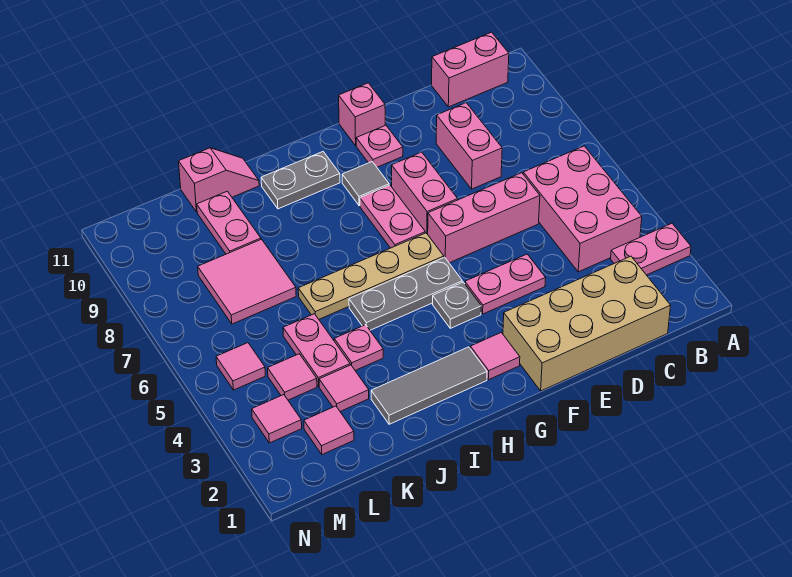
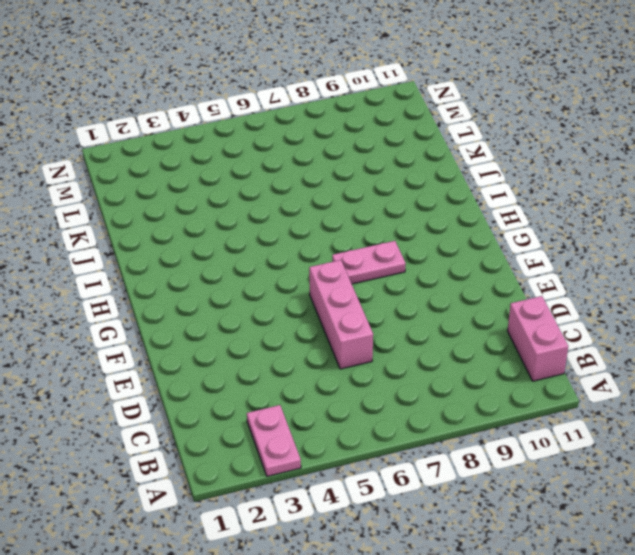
none -> pink 2x3 brick [523,146,642,272]
none -> tan 2x4 brick [503,256,671,391]
none -> pink 1x2 brick [436,103,502,189]

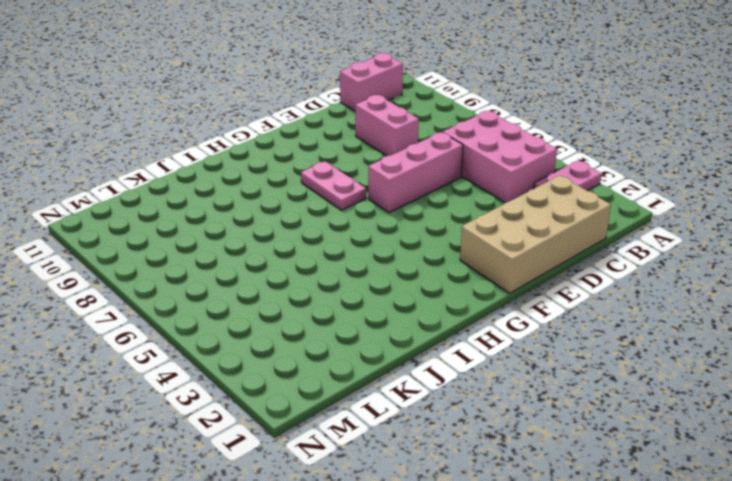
none -> pink 1x2 plate [465,254,546,314]
none -> pink 1x2 brick [392,152,458,234]
none -> pink 1x1 plate [356,125,403,167]

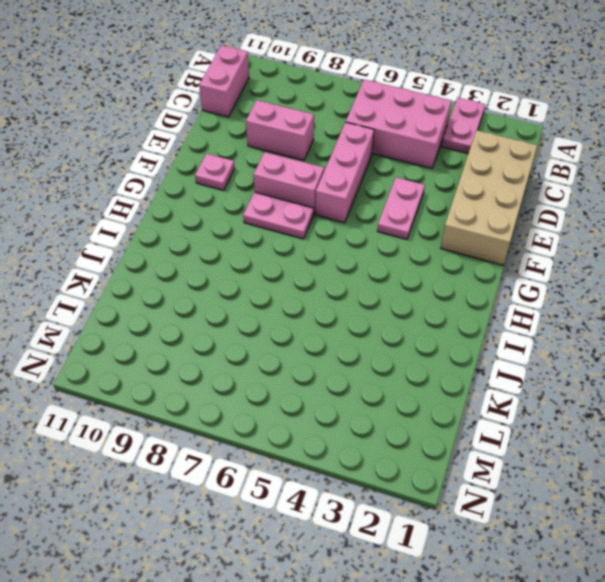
none -> pink 1x1 brick [339,83,385,145]
none -> pink 1x1 tile [470,333,520,380]
none -> grey 1x1 plate [433,282,481,328]

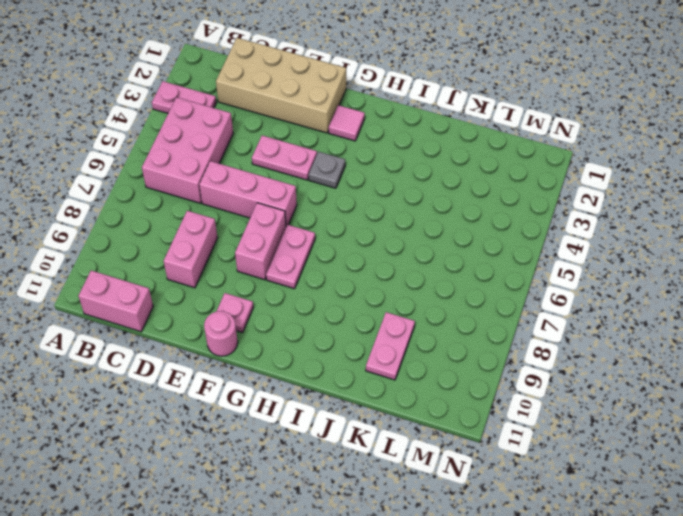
pink 1x1 round brick [204,311,238,356] -> pink 1x1 brick [339,83,385,145]
none -> grey 1x3 plate [349,257,462,330]
none -> tan 1x4 plate [298,233,444,319]
none -> grey 1x1 tile [342,162,389,206]

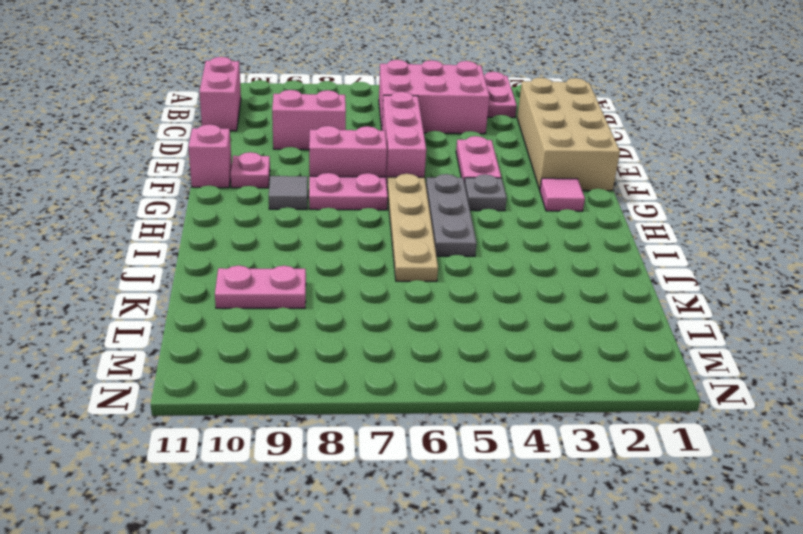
none -> grey 1x3 tile [371,347,487,424]
none -> grey 1x2 plate [261,152,340,209]
none -> pink 1x1 plate [334,325,383,370]

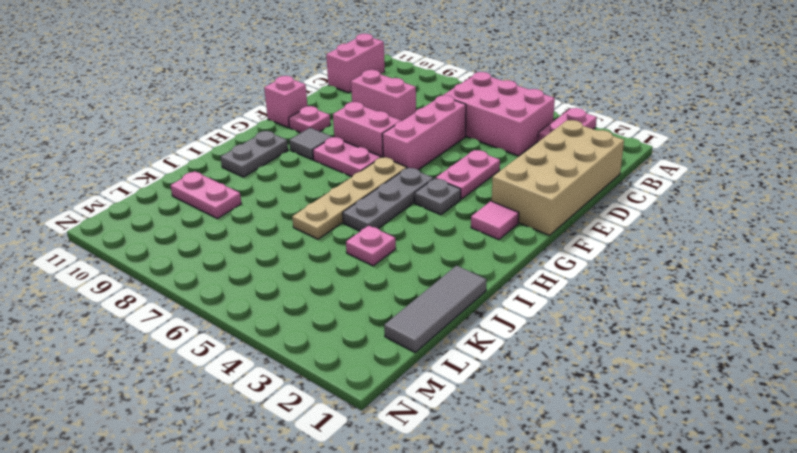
grey 1x3 tile [384,266,487,352] -> grey 1x3 tile moved to [371,347,487,424]
none -> pink 1x2 slope [179,148,259,212]
none -> pink 1x1 tile [319,365,369,411]
none -> pink 1x2 plate [283,314,350,386]

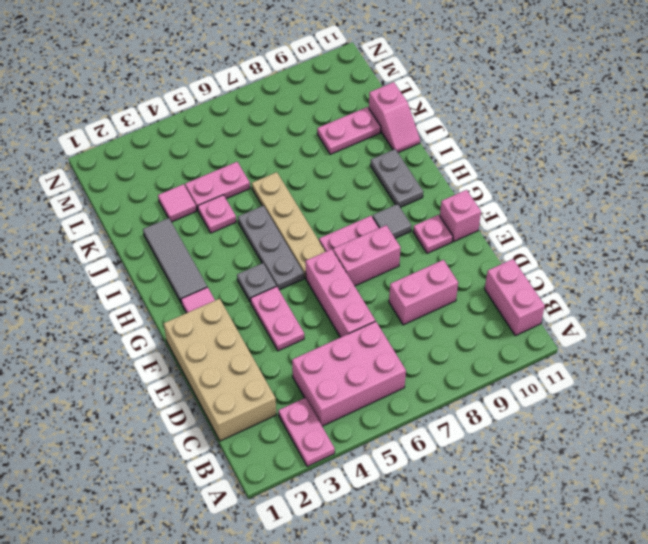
none -> pink 2x2 tile [198,239,296,324]
none -> pink 1x1 tile [304,406,354,455]
none -> pink 1x1 tile [268,354,317,400]

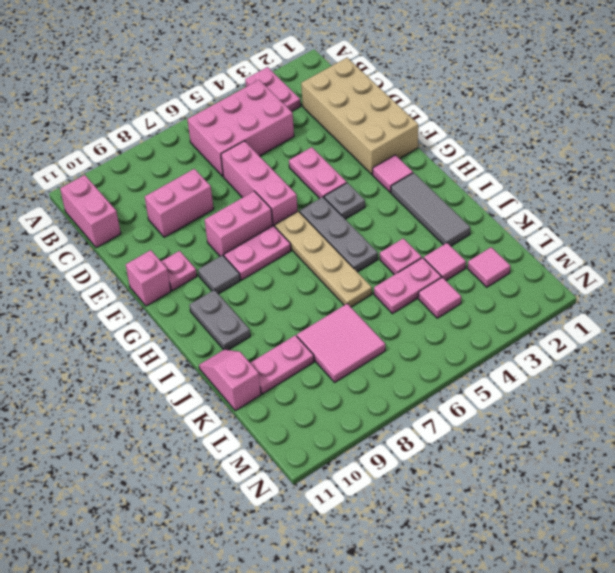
none -> pink 1x1 tile [252,395,302,443]
none -> pink 1x1 tile [216,343,265,390]

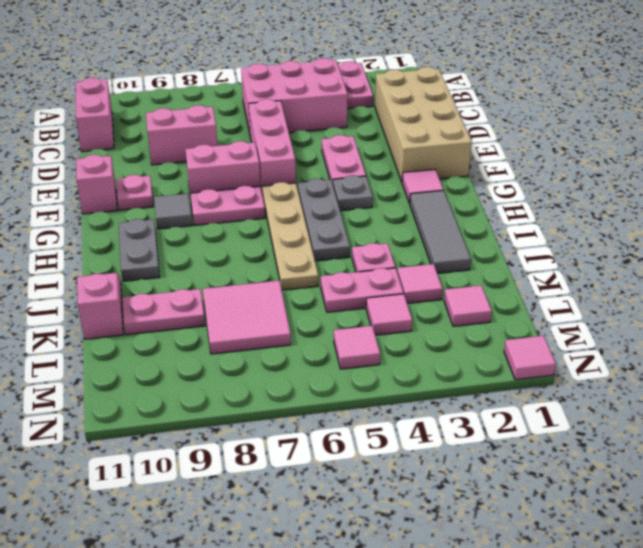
pink 1x1 tile [504,336,556,380] -> pink 1x1 tile moved to [252,395,302,443]

